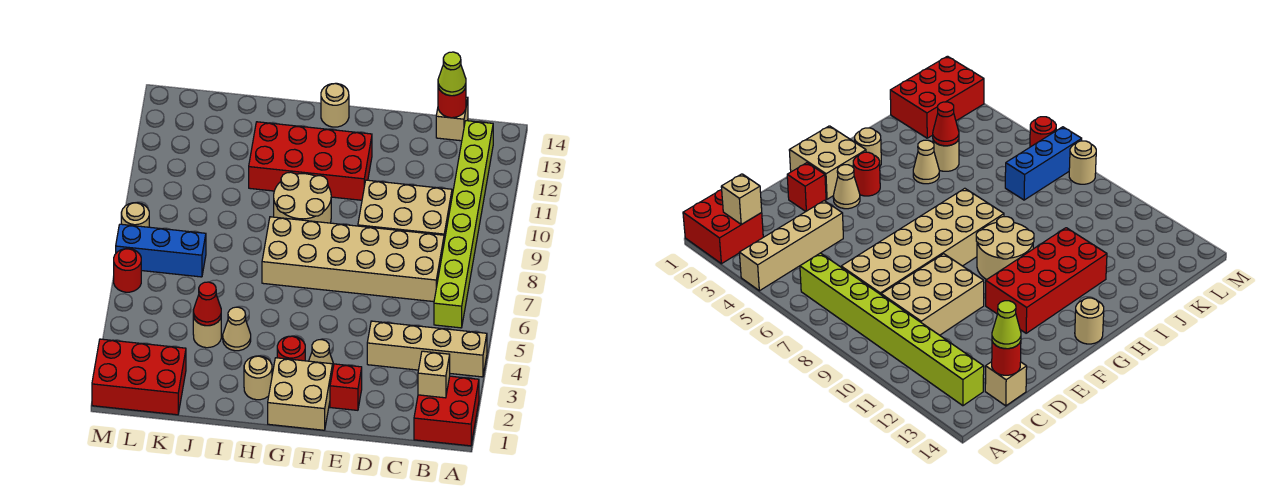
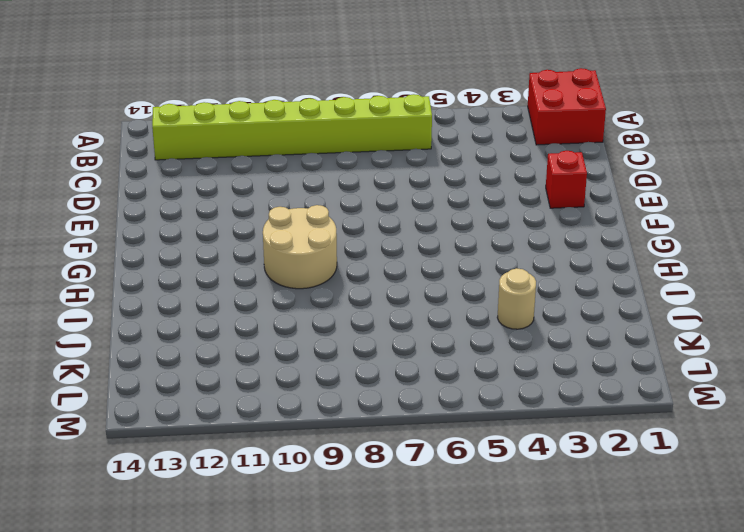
none -> tan 1x4 brick [367,321,487,377]
none -> tan 2x6 brick [262,217,444,302]
none -> tan 2x3 brick [358,180,452,241]

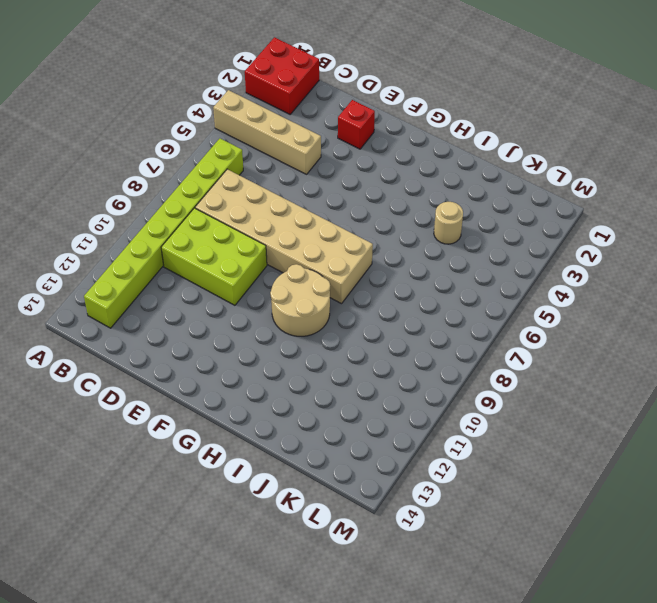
lime 2x3 brick [161,208,267,305] -> tan 2x3 brick [358,180,452,241]
none -> tan 1x1 brick [436,97,468,141]
none -> tan 2x2 brick [268,358,332,430]
none -> tan 1x1 cone [309,340,334,372]

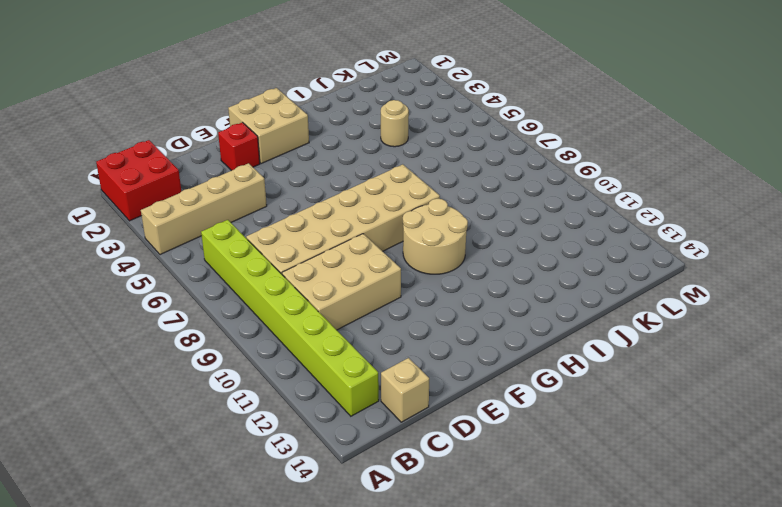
none -> tan 1x1 cone [309,340,334,372]
none -> red 2x4 brick [249,122,372,200]
none -> red 1x1 round brick [277,336,305,361]

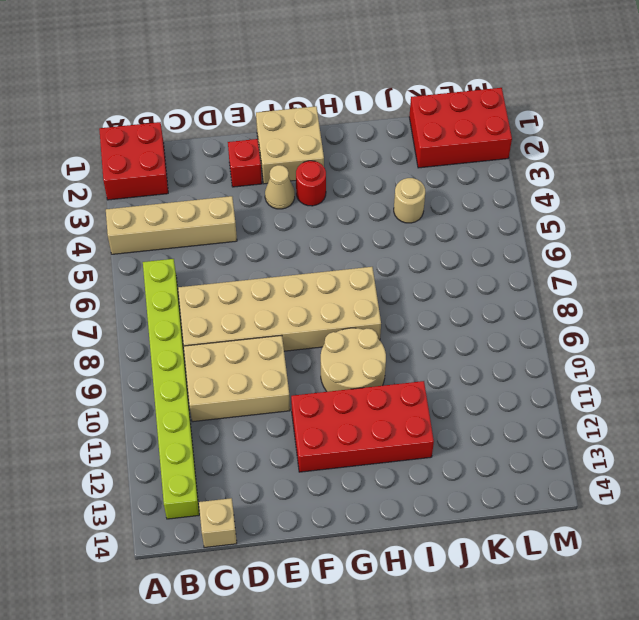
none -> tan 1x1 round brick [321,83,349,127]
none -> tan 1x1 round brick [244,356,272,400]
none -> tan 1x1 cone [223,307,251,351]

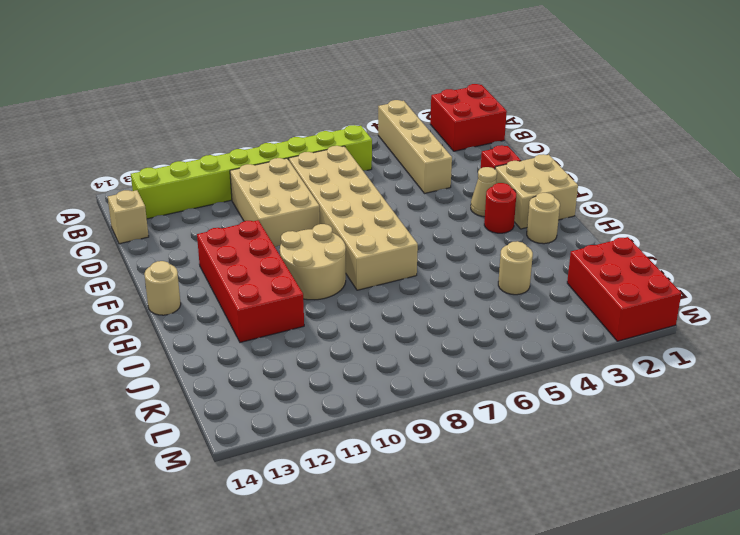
none -> tan 1x1 cone [223,307,251,351]
none -> blue 1x3 brick [116,224,206,277]
none -> red 1x1 round brick [114,249,141,292]

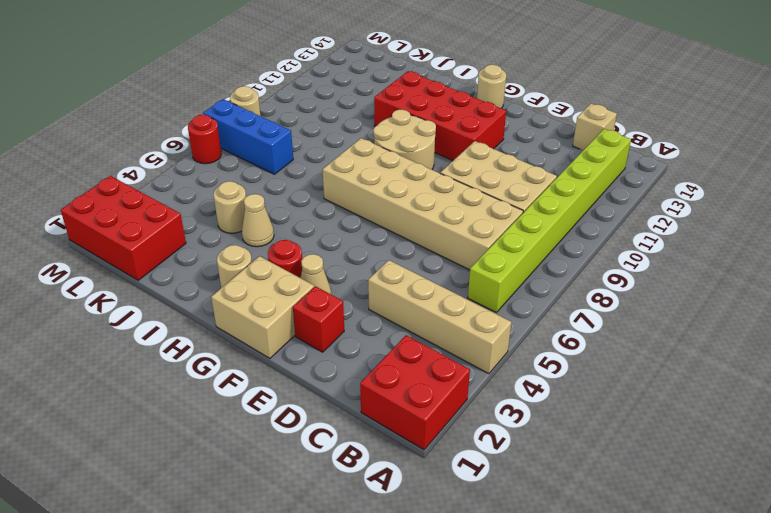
none -> tan 1x1 brick [418,351,450,398]
none -> red 1x1 round brick [438,87,466,118]
none -> red 1x1 cone [193,282,221,326]

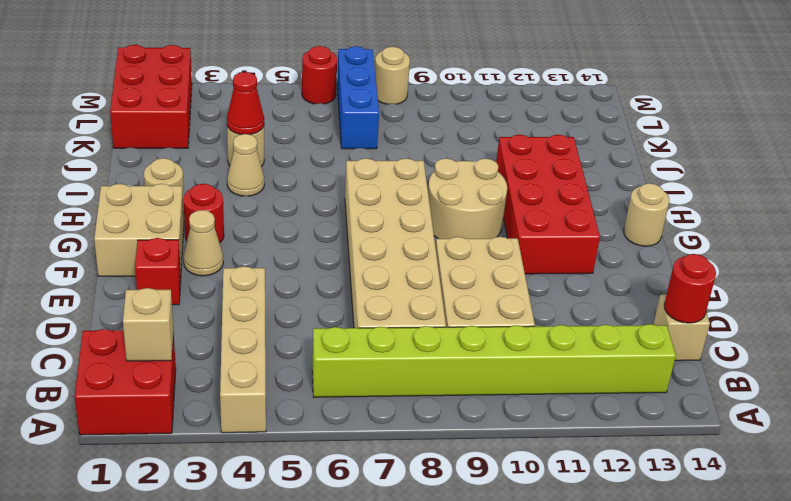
none -> lime 1x1 cone [438,52,466,96]

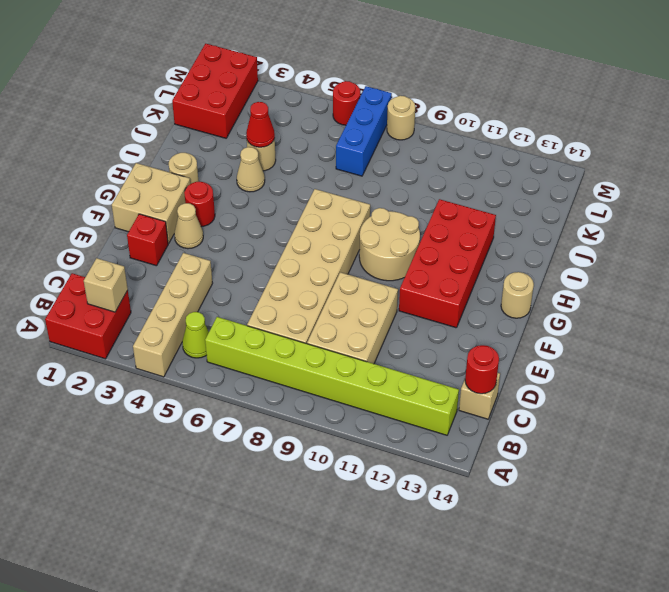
lime 1x1 cone [182,312,209,358] -> lime 1x1 cone moved to [438,52,466,96]

